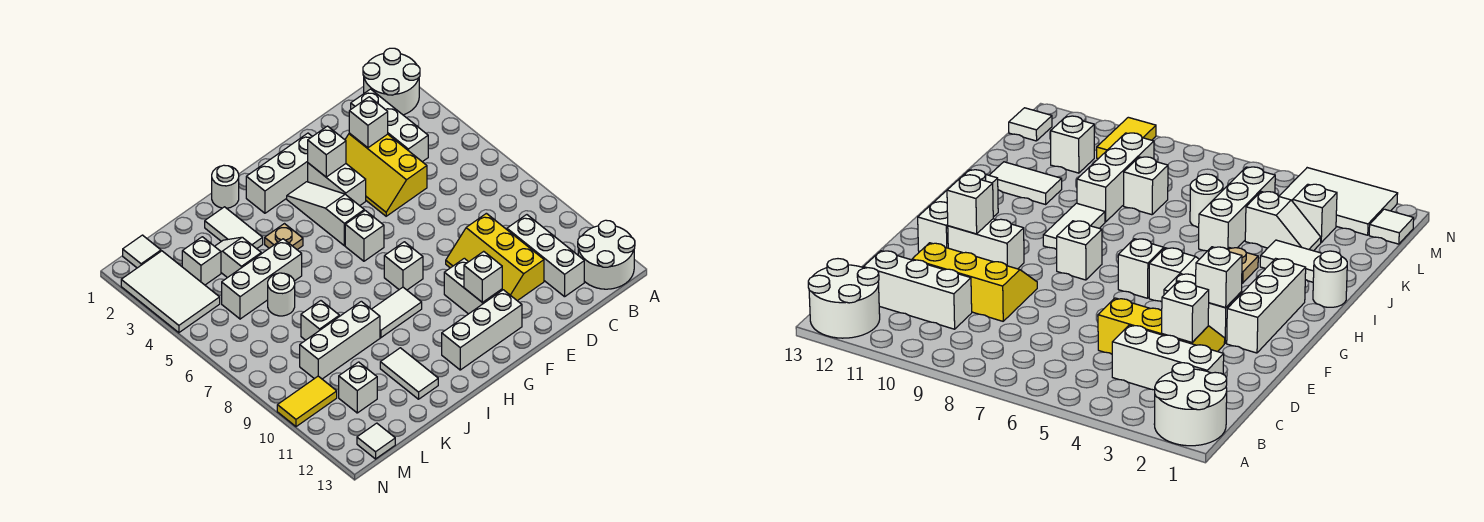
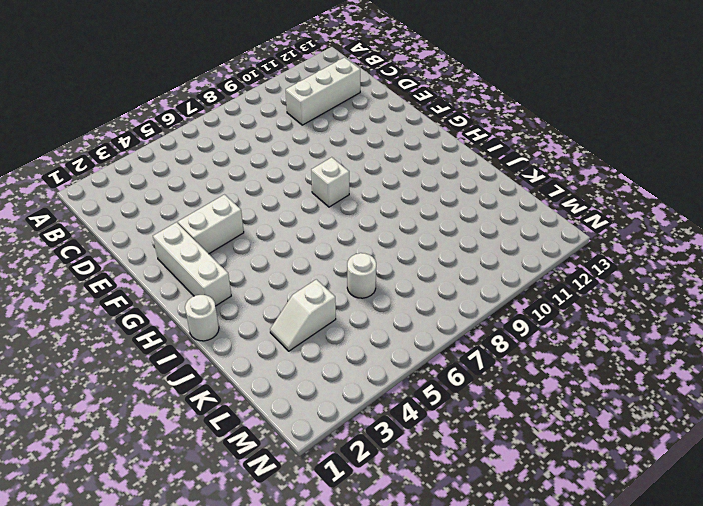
none -> white 2x2 round brick [363,48,420,115]
none -> white 2x2 round brick [578,220,635,289]
none -> white 1x3 brick [351,89,428,162]
none -> yellow 2x3 slope [345,133,427,216]

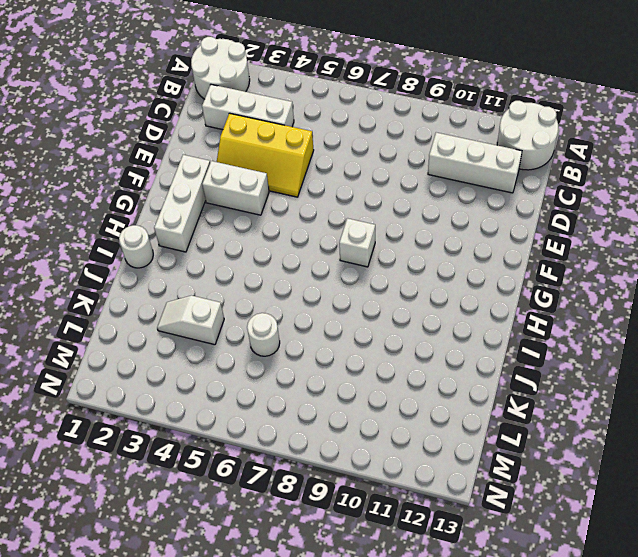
none -> yellow 2x3 slope [446,213,544,301]
none -> white 1x2 brick [444,258,502,314]
none -> white 1x3 brick [442,290,522,370]
none -> white 1x3 slope [287,182,364,246]

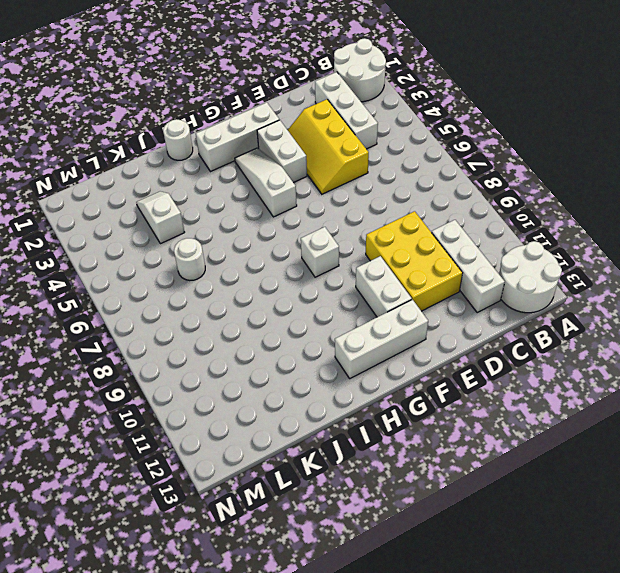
yellow 2x3 brick [366,211,463,311] -> yellow 2x3 slope [446,213,544,301]
none -> white 1x1 brick [345,211,384,261]
none -> white 1x2 tile [372,287,422,338]
none -> tan 1x1 plate [265,224,303,250]
none -> white 1x2 tile [205,207,263,249]

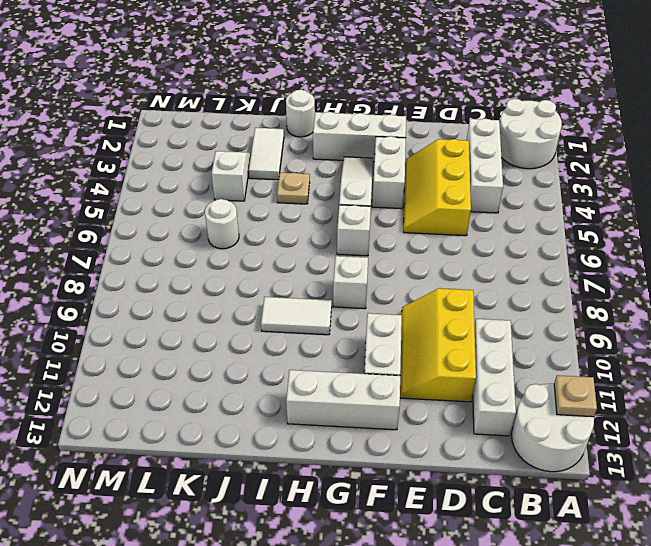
tan 1x1 plate [554,375,597,417] -> none
none -> white 1x3 brick [222,239,302,319]
none -> white 1x3 brick [300,301,380,379]
none -> white 1x2 tile [380,348,438,399]
none -> white 1x1 brick [301,301,339,340]

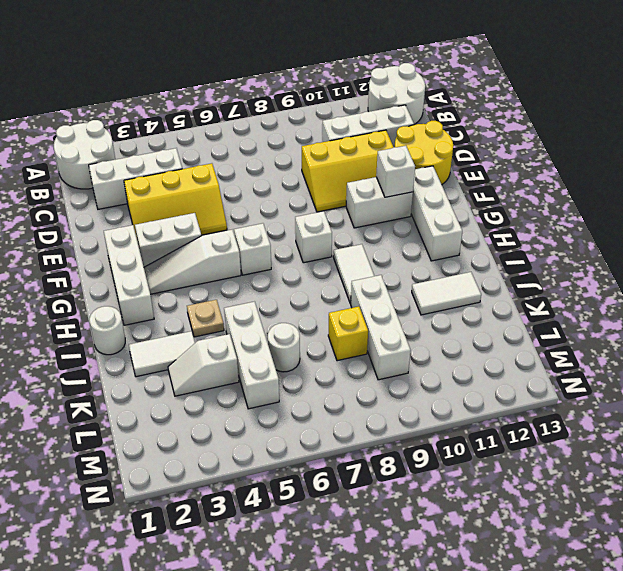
yellow 2x2 round brick [395,121,453,184] -> none
yellow 1x1 brick [328,306,368,361] -> white 1x1 brick [301,301,339,340]
none -> white 1x1 brick [182,237,221,285]
none -> white 1x1 brick [339,362,377,413]
none -> white 1x1 tile [123,235,161,268]
none -> white 2x3 tile [121,251,220,333]

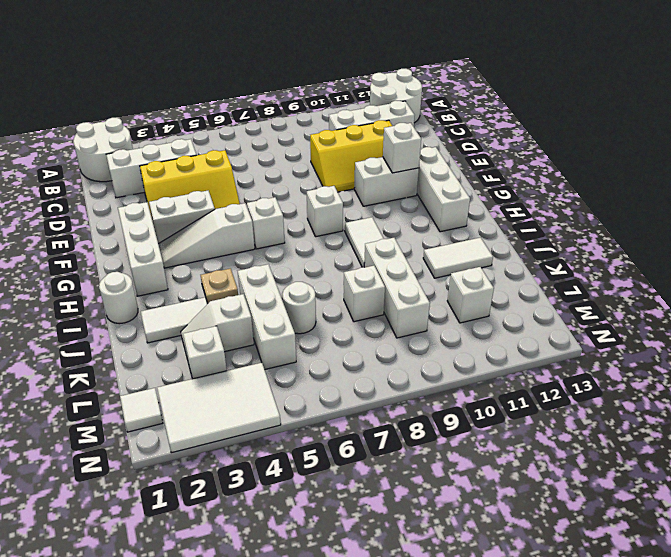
none -> yellow 1x2 tile [277,376,337,427]
none -> white 1x1 tile [357,423,395,459]
none -> white 1x1 brick [349,97,388,148]
none -> white 1x1 brick [308,126,346,177]

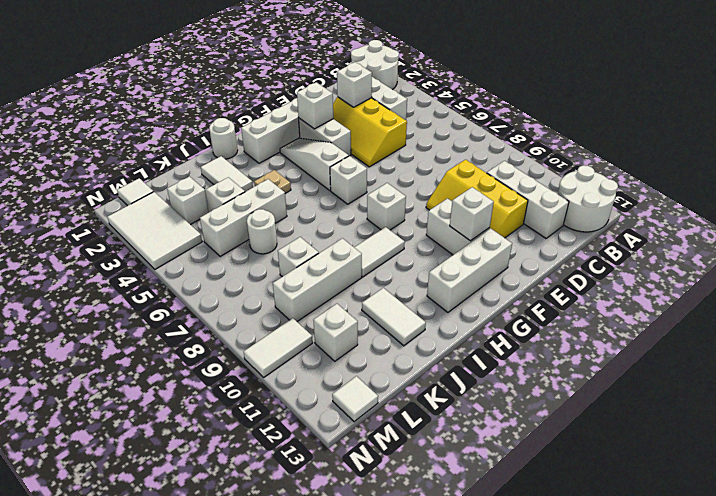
white 1x2 tile [243,318,313,378] -> yellow 1x2 tile [277,376,337,427]

